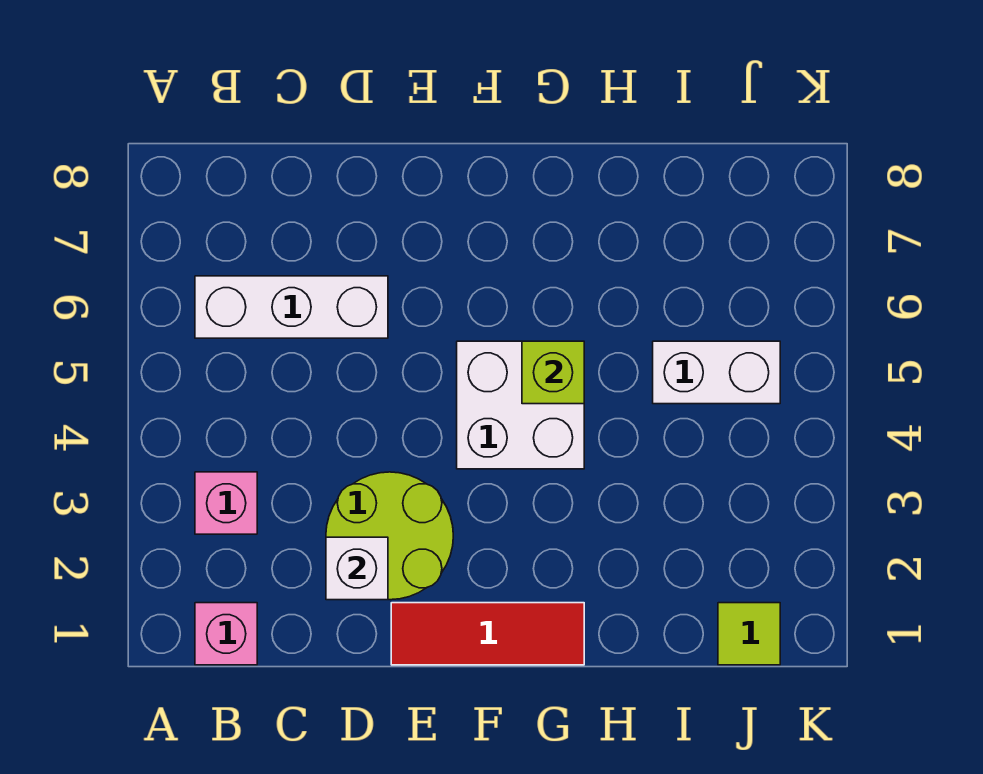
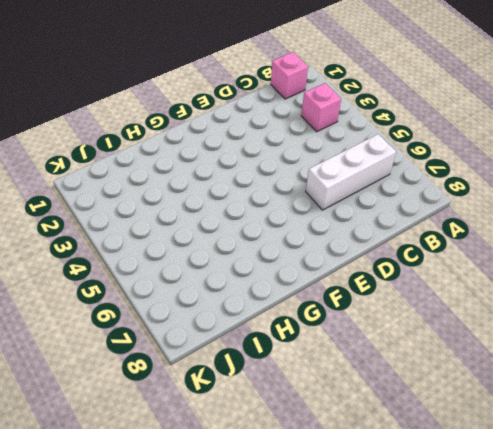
none -> lime 2x2 round brick [326,472,453,600]
none -> red 1x3 tile [391,603,584,665]

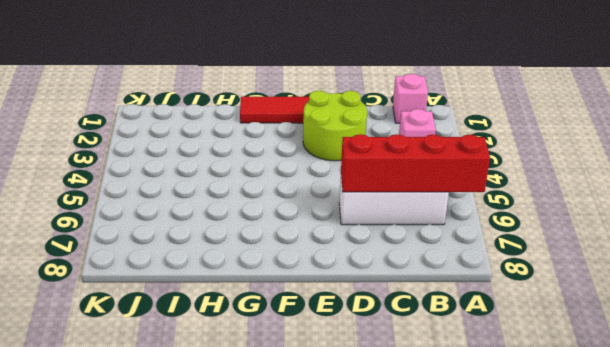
red 1x4 brick [341,134,490,192] -> none
none -> white 2x2 brick [457,341,584,469]
none -> white 1x2 brick [653,341,780,404]

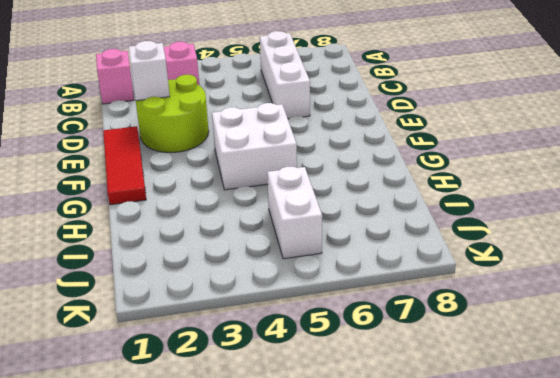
none -> lime 1x1 tile [718,603,780,665]
none -> lime 1x1 brick [522,341,584,404]

